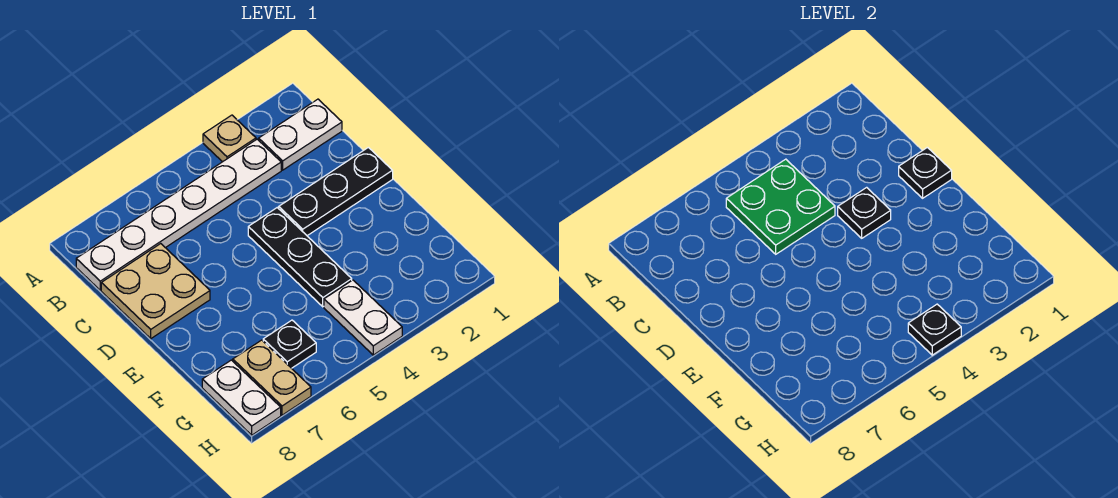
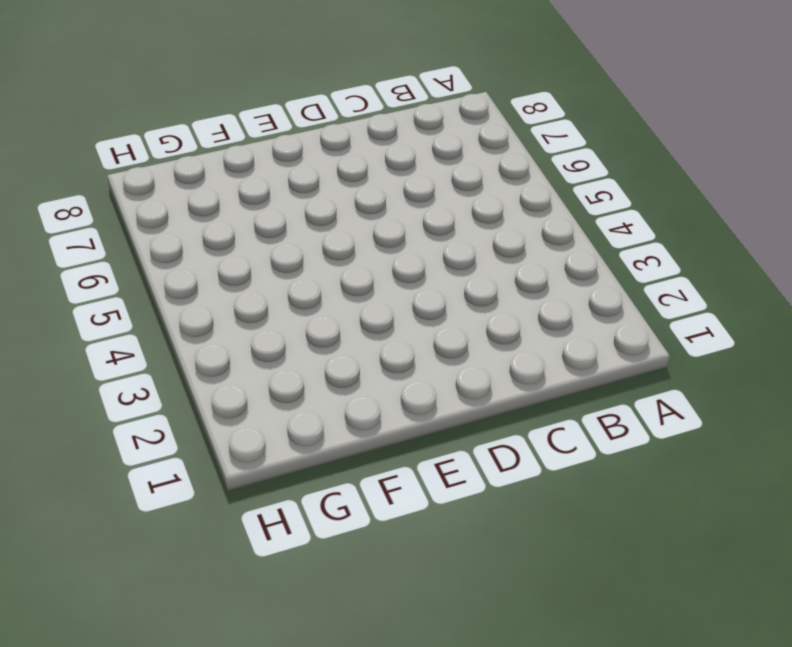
none -> tan 1x1 plate [203,115,256,162]
none -> white 1x2 plate [259,99,342,170]
none -> white 1x6 plate [76,139,281,290]

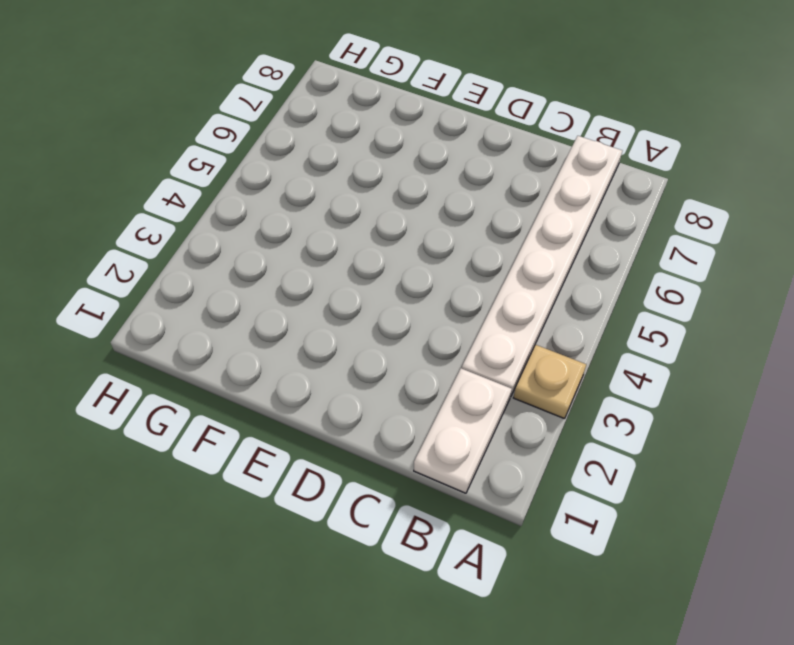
none -> tan 2x2 plate [101,244,210,339]
none -> black 1x3 plate [279,147,393,236]
none -> black 1x3 plate [248,208,352,307]

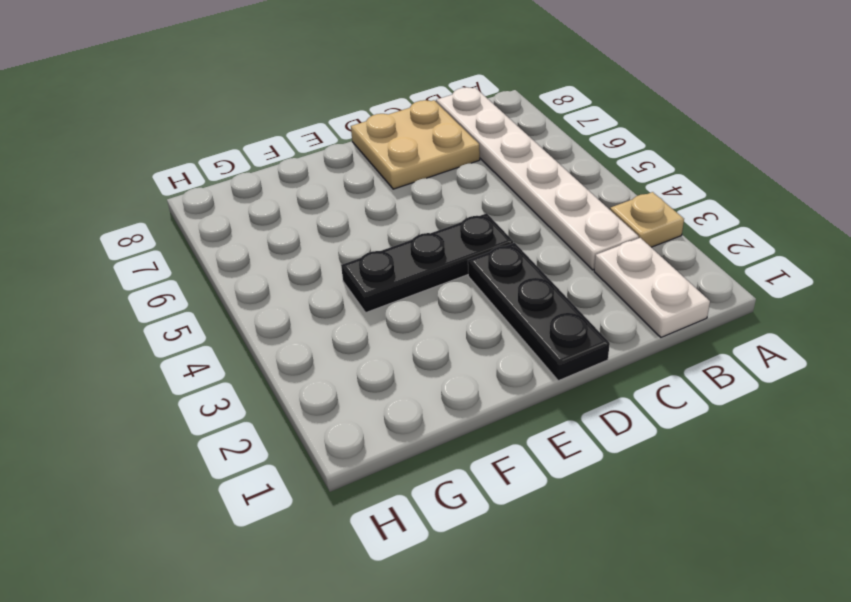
none -> white 1x2 plate [324,280,402,355]
none -> black 1x1 plate [263,320,316,368]
none -> tan 1x2 plate [233,340,311,415]

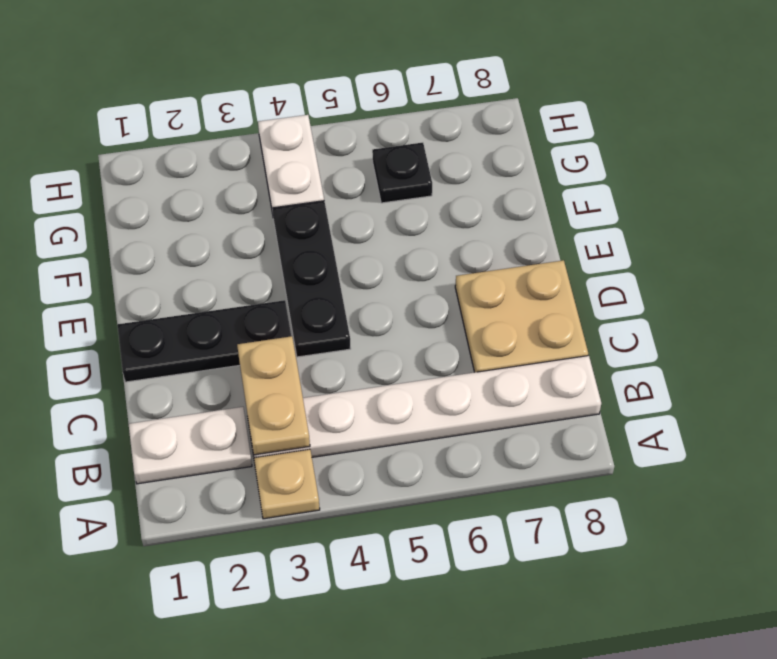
tan 1x2 plate [237,336,310,455] -> tan 1x2 plate moved to [233,340,311,415]
none -> white 1x2 plate [202,360,281,435]
none -> green 2x2 plate [726,159,835,254]
none -> black 1x1 plate [899,147,952,198]

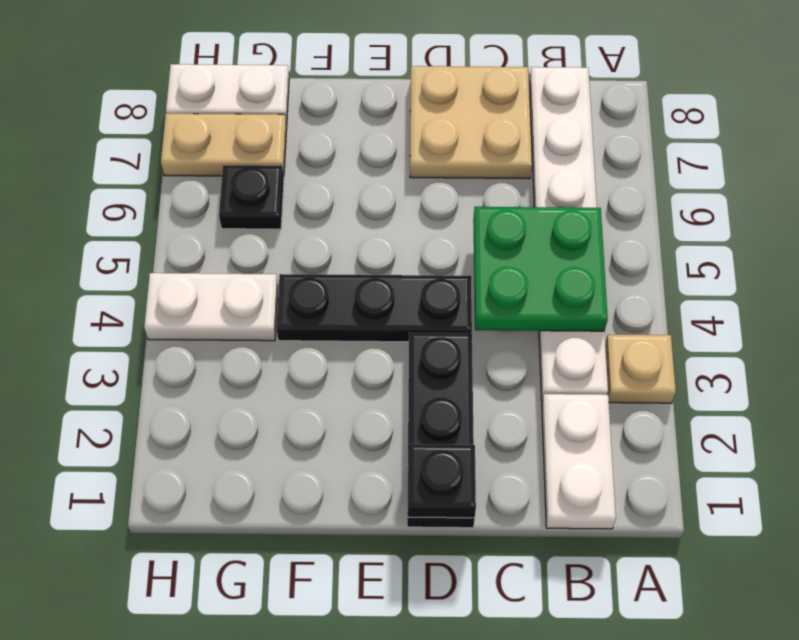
none -> black 1x1 plate [838,187,891,238]
none -> black 1x1 plate [908,304,961,355]

